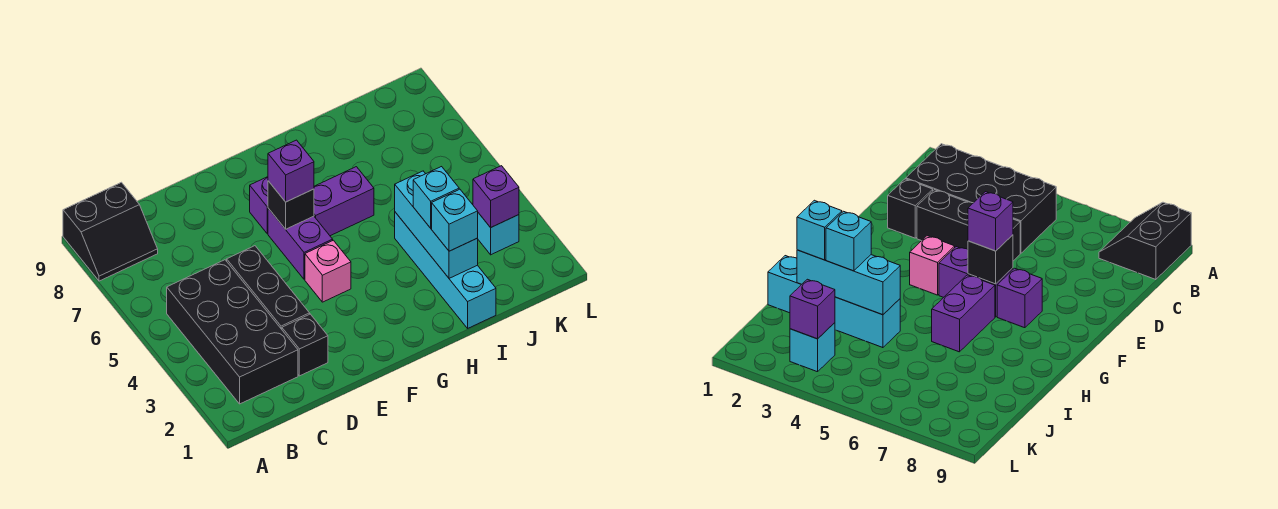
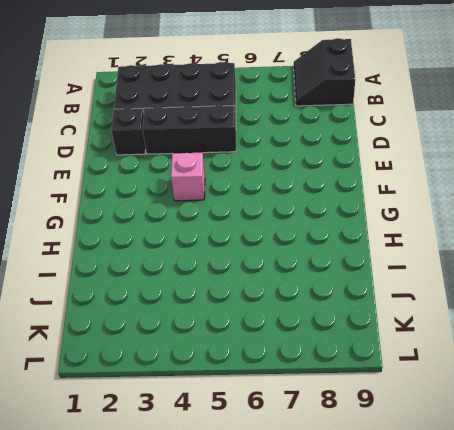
none -> purple 1x2 brick [268,208,333,279]
none -> purple 1x1 brick [250,177,268,234]
none -> purple 1x2 brick [314,167,374,236]

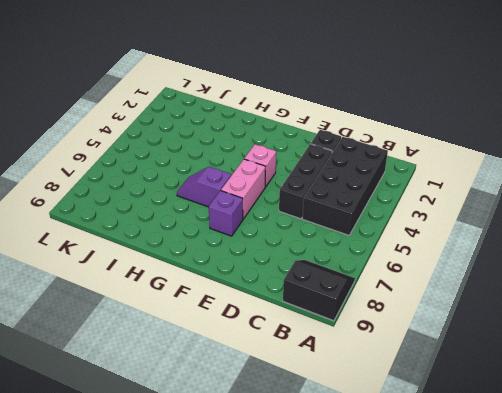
pink 1x2 brick [221,159,265,219] -> purple 1x2 brick [268,208,333,279]
purple 1x2 slope [177,167,231,207] -> purple 1x2 brick [314,167,374,236]
none -> cyan 1x4 brick [395,212,496,328]
none -> cyan 1x1 brick [478,213,519,255]
none -> black 1x1 brick [268,181,314,229]

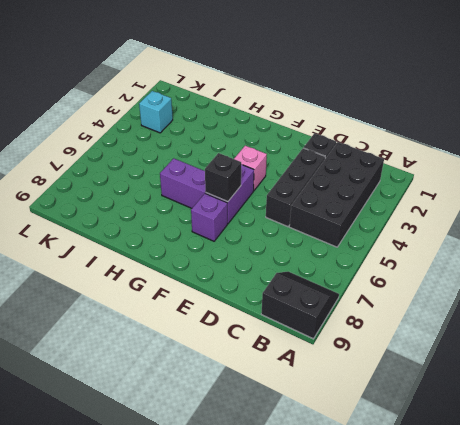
none -> cyan 1x4 brick [395,212,496,328]
none -> cyan 1x3 brick [395,171,478,278]
none -> purple 1x1 brick [473,166,519,227]

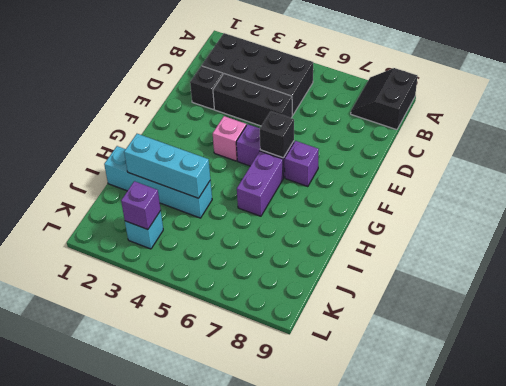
none -> purple 1x1 brick [268,140,314,202]
none -> cyan 1x1 brick [432,189,478,251]
none -> cyan 1x1 brick [413,167,459,228]

